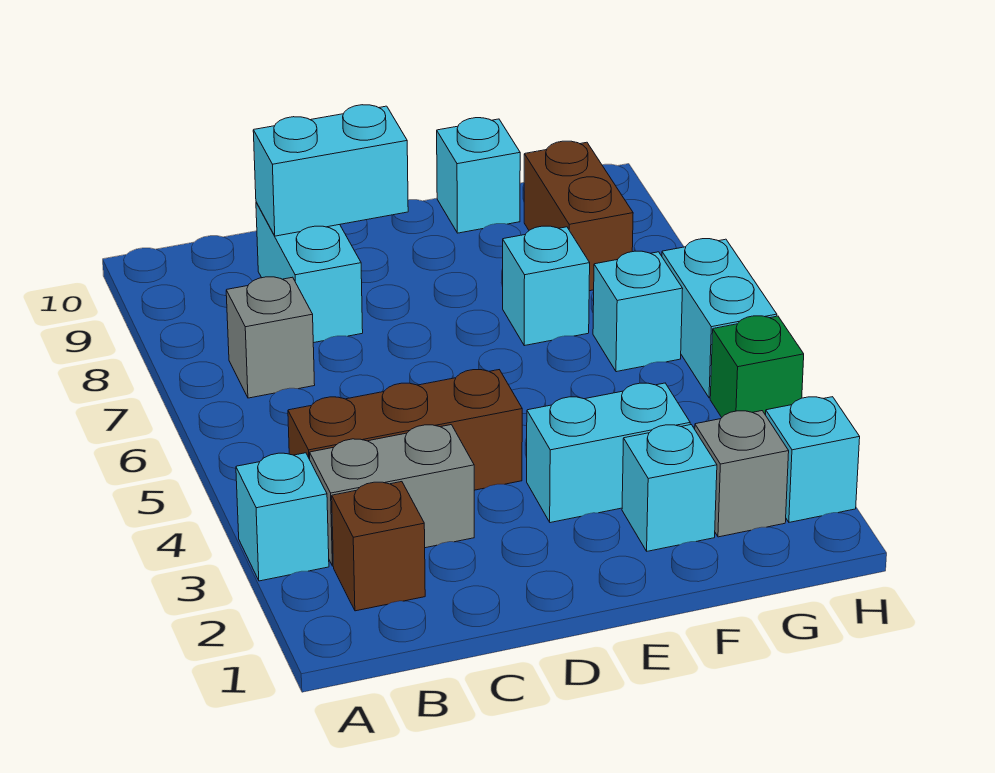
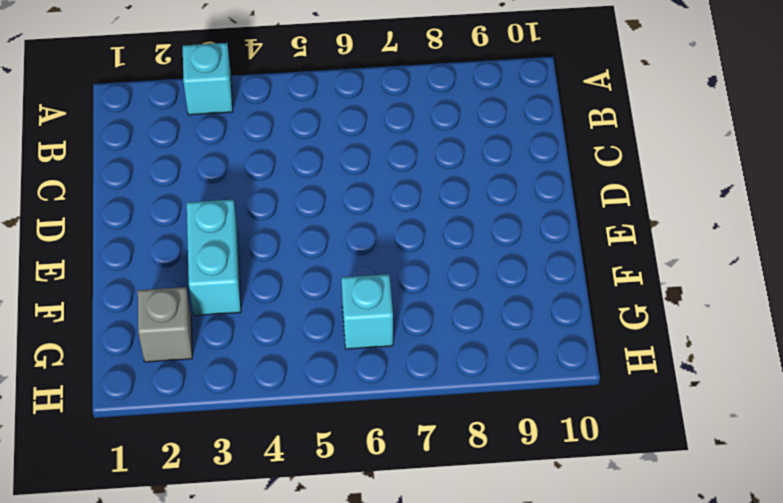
none -> brown 1x1 brick [332,482,425,611]
none -> grey 1x2 brick [310,425,474,566]
none -> brown 1x3 brick [288,370,522,490]

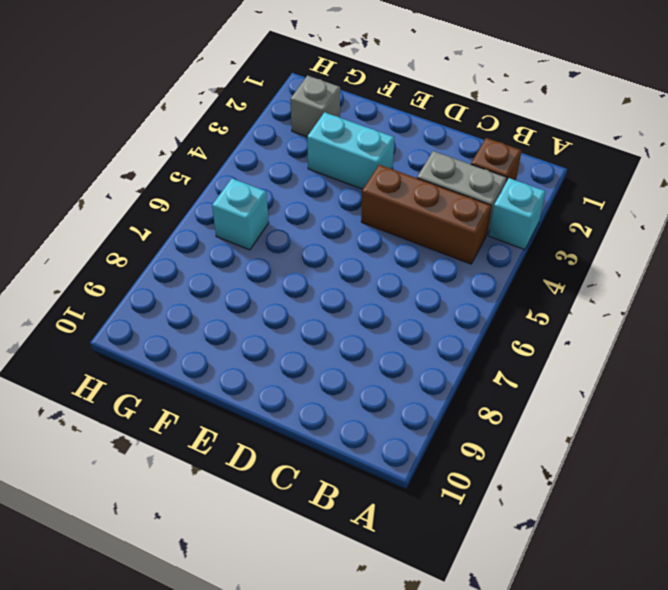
none -> grey 1x1 brick [226,277,315,398]
none -> cyan 1x2 brick [256,202,363,343]
none -> cyan 1x1 brick [622,425,717,551]

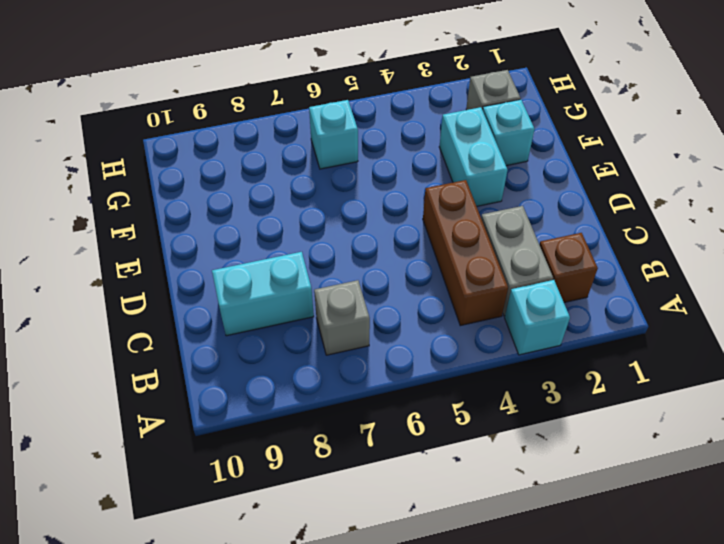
none -> cyan 1x1 brick [503,226,590,346]
none -> cyan 1x1 brick [437,118,520,233]
none -> brown 1x2 brick [524,141,633,291]

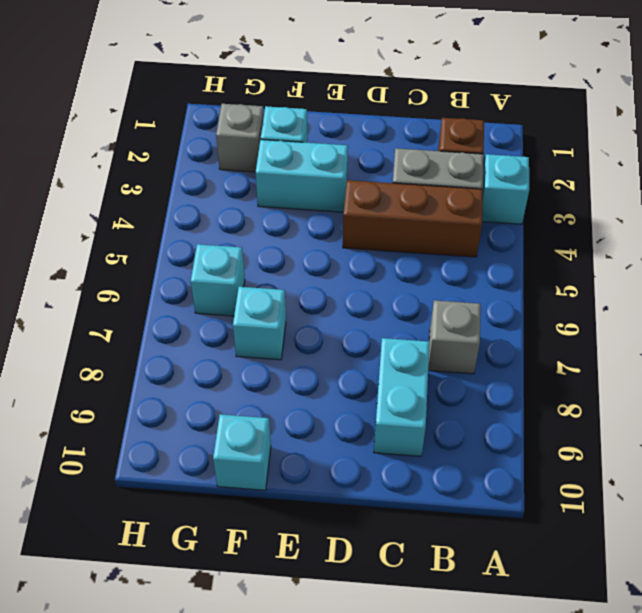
none -> brown 1x2 brick [524,141,633,291]
none -> cyan 1x1 brick [766,397,860,522]
none -> green 1x1 brick [710,316,804,417]

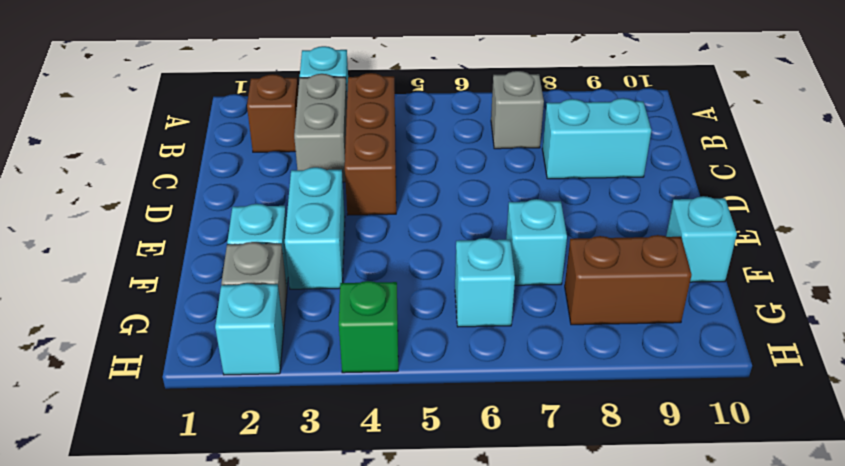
none -> cyan 1x2 brick [662,239,777,398]
none -> cyan 1x2 brick [253,105,408,236]

